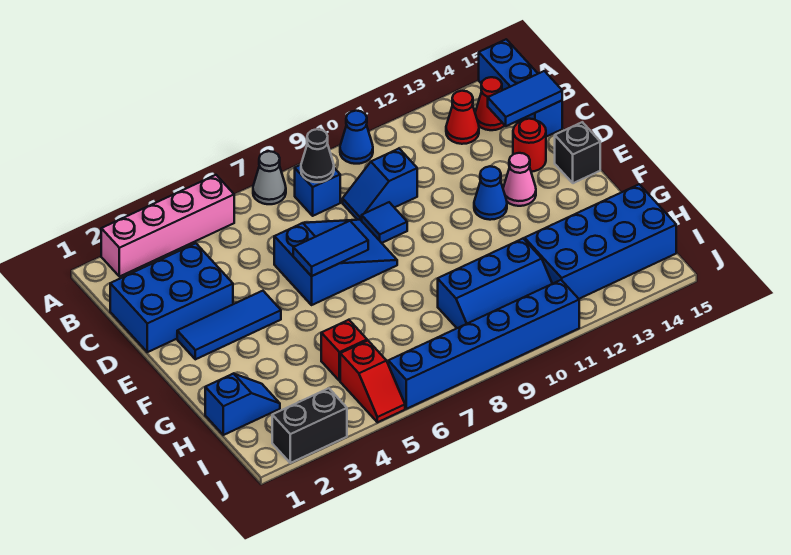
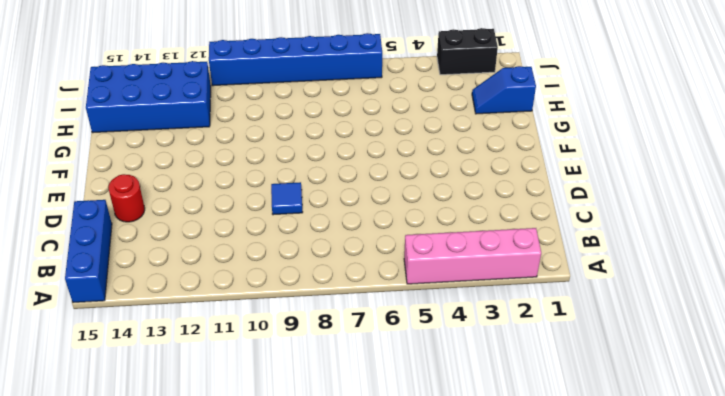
none -> grey 1x1 cone [253,151,286,204]
none -> blue 1x1 cone [340,111,373,164]
none -> blue 1x1 brick [295,165,340,216]

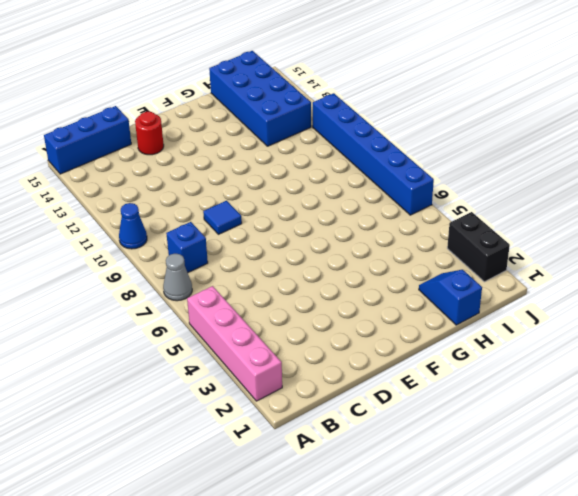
none -> red 1x1 cone [446,91,479,144]
none -> red 1x1 cone [475,77,505,130]
none -> blue 2x3 brick [110,243,233,352]

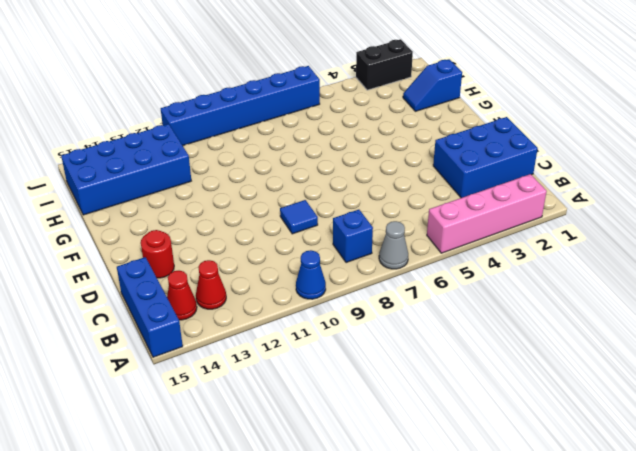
none -> blue 1x2 slope [343,149,417,221]
none -> blue 2x3 slope [274,220,397,305]
none -> blue 1x3 tile [177,291,281,359]

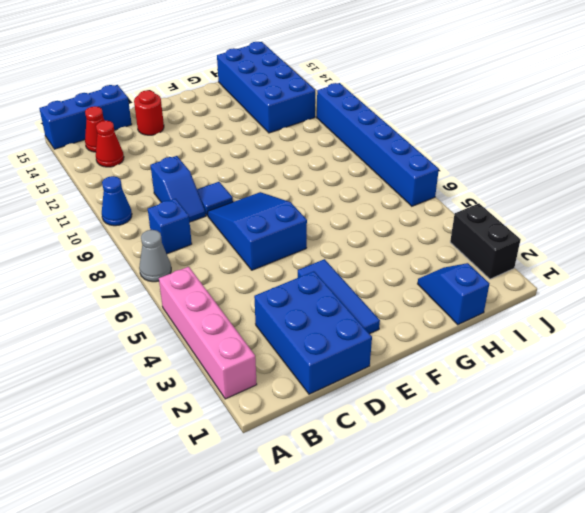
none -> blue 1x1 cone [474,166,507,220]
none -> pink 1x1 cone [503,153,536,206]
none -> black 1x1 brick [555,122,600,183]

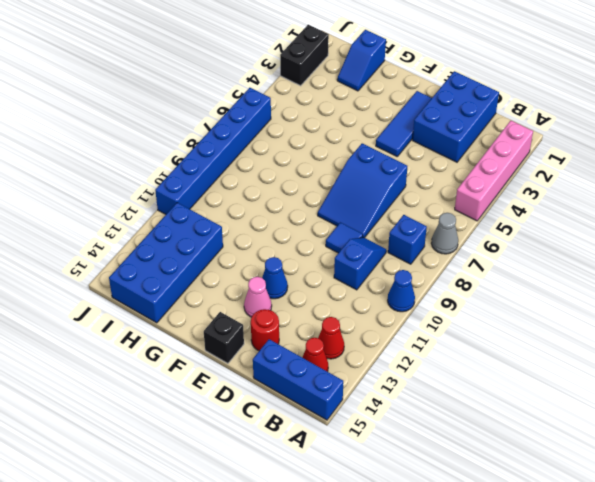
none -> red 1x1 brick [321,320,367,381]
none -> blue 2x3 slope [438,239,552,328]
none -> red 1x2 slope [340,340,405,422]

